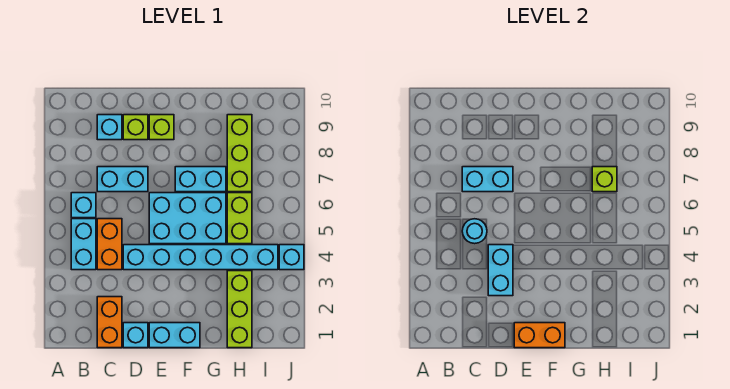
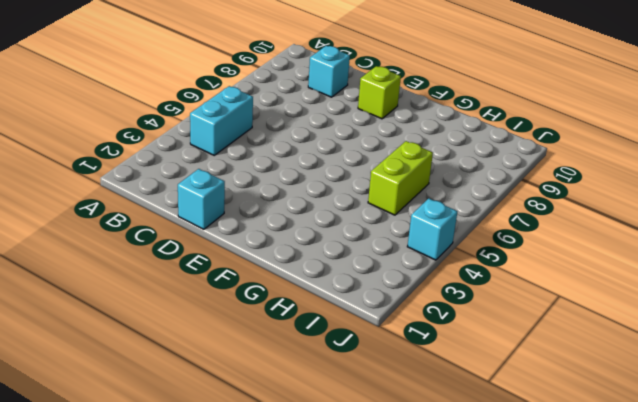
none -> cyan 1x1 brick [71,193,96,218]
none -> orange 1x2 brick [97,297,122,348]
none -> orange 1x2 brick [97,219,122,270]

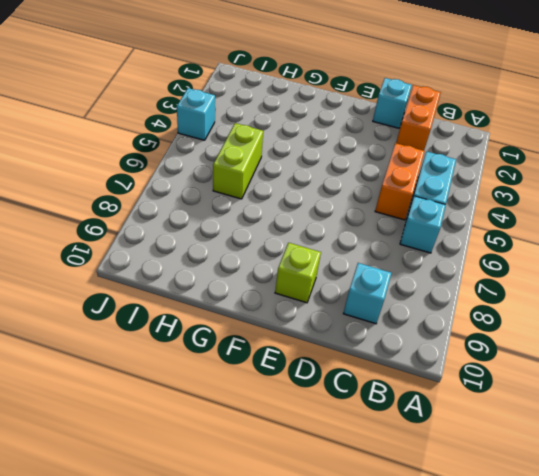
none -> cyan 1x2 brick [97,167,148,192]
none -> cyan 1x6 brick [123,245,278,270]
none -> lime 1x1 brick [123,115,148,140]

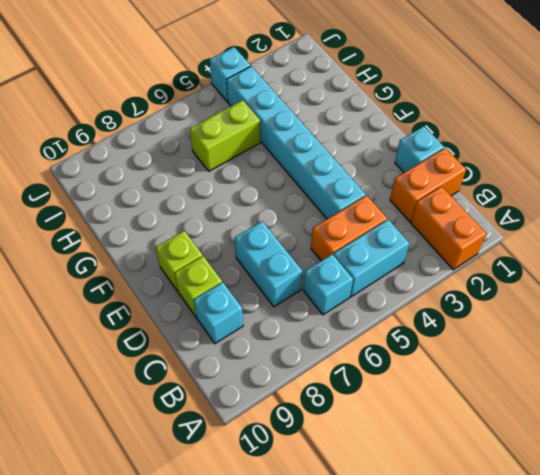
orange 1x2 brick [411,186,486,270] -> orange 1x2 brick moved to [514,323,565,348]
none -> cyan 1x2 brick [149,323,200,348]
none -> cyan 2x3 brick [149,193,226,244]
none -> cyan 1x2 brick [175,167,226,192]

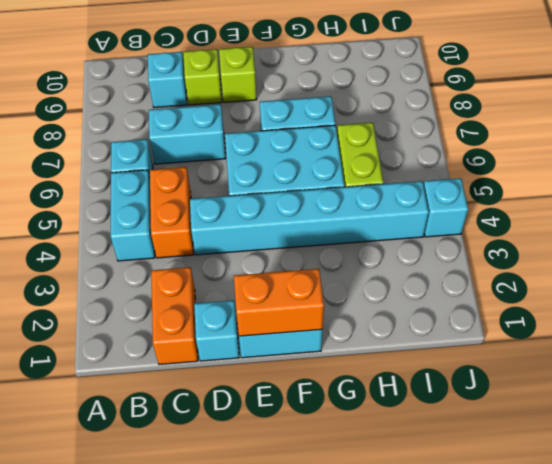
none -> lime 1x3 brick [227,271,252,348]
none -> lime 1x3 brick [227,115,252,192]
none -> cyan 1x1 round brick [462,219,487,244]

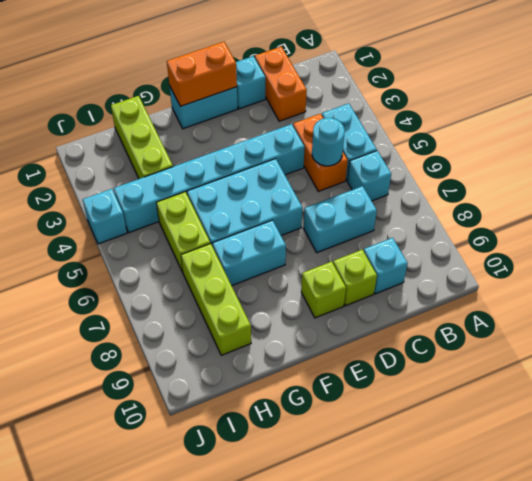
none -> cyan 1x2 brick [462,167,513,192]
none -> cyan 1x2 brick [488,245,513,296]
none -> lime 1x1 brick [592,167,617,192]

